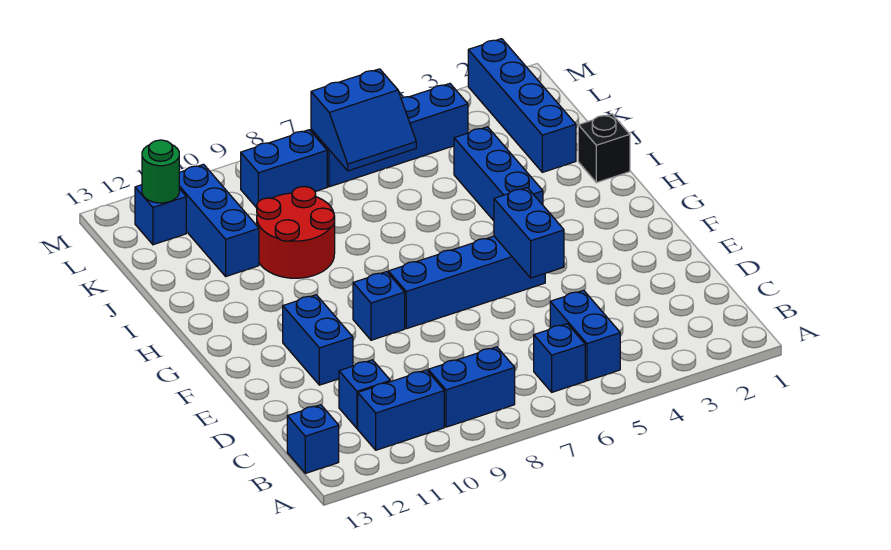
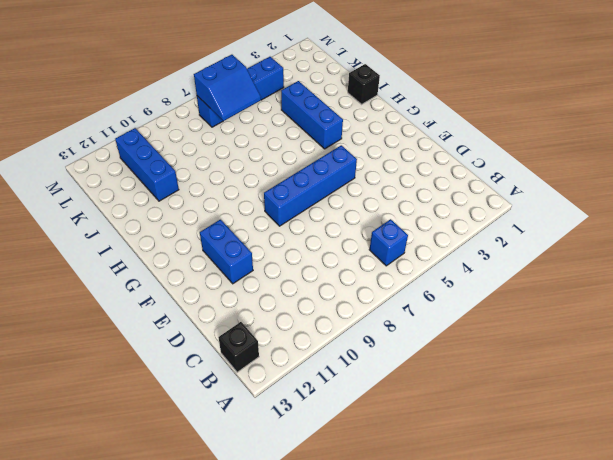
black 1x1 brick [219,322,259,372] -> blue 1x1 brick [287,405,339,473]
none -> blue 1x2 brick [550,290,620,381]
none -> blue 1x2 brick [428,347,515,427]
none -> blue 1x2 brick [358,370,444,450]

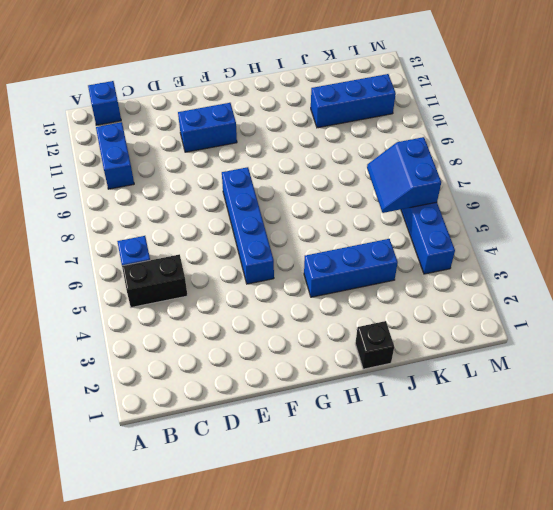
black 1x2 brick [122,254,188,308] -> blue 1x2 brick [550,290,620,381]
none -> blue 1x2 brick [428,347,515,427]
none -> blue 1x1 brick [339,360,390,429]
none -> blue 1x1 brick [353,272,405,340]

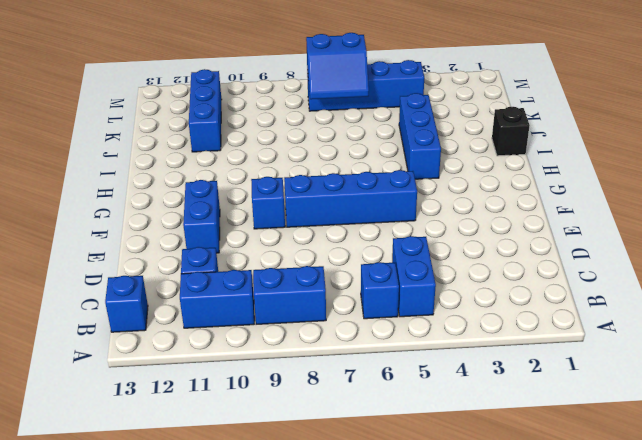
none -> red 2x2 round brick [257,186,335,278]
none -> blue 1x4 brick [468,39,576,172]
none -> blue 1x2 brick [241,130,327,208]

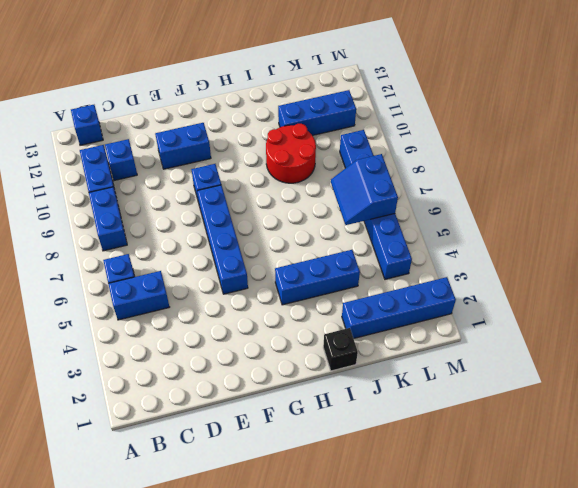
none -> blue 1x1 brick [135,185,186,245]
none -> blue 1x2 brick [494,188,564,278]
none -> green 1x1 round brick [142,140,179,203]

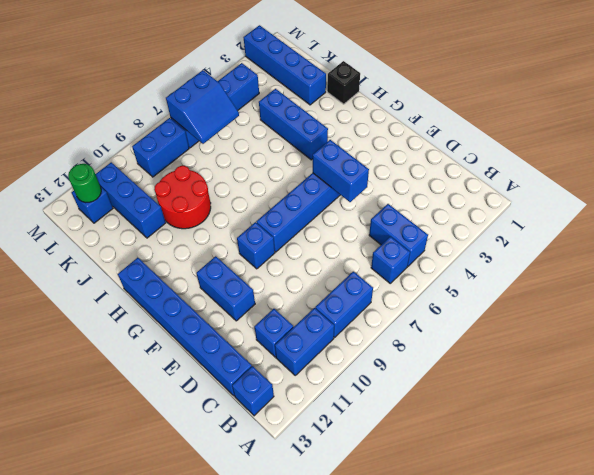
blue 1x6 brick [118,258,252,396] -> none

